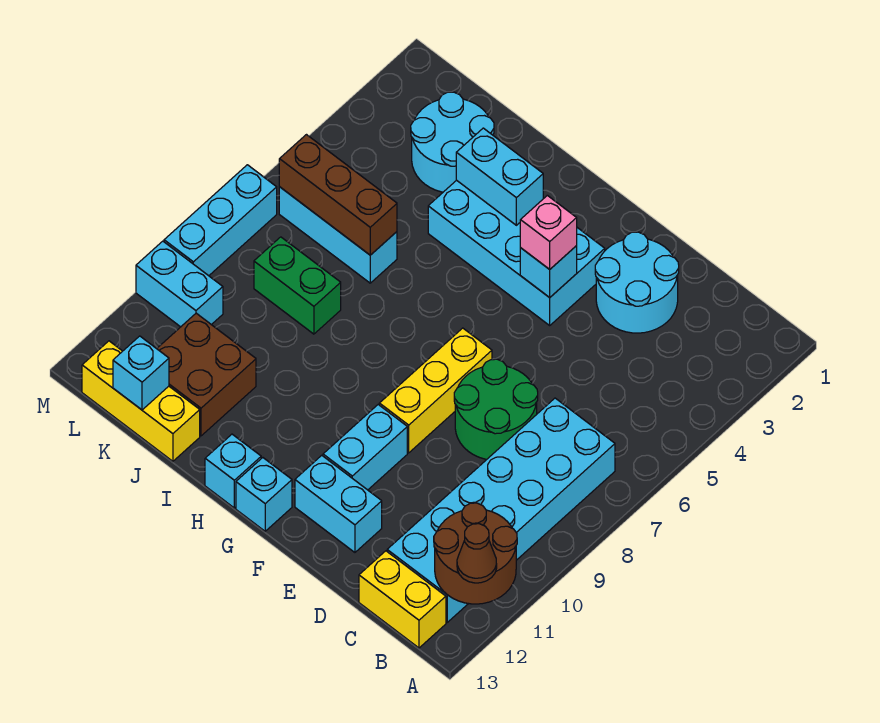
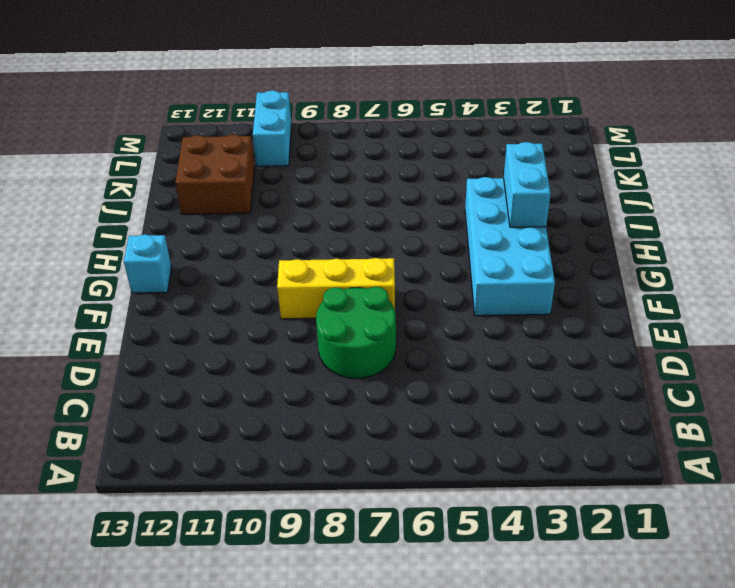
none -> cyan 2x6 brick [387,398,615,622]
none -> yellow 1x2 brick [359,551,446,648]
none -> cyan 2x2 round brick [595,232,679,333]

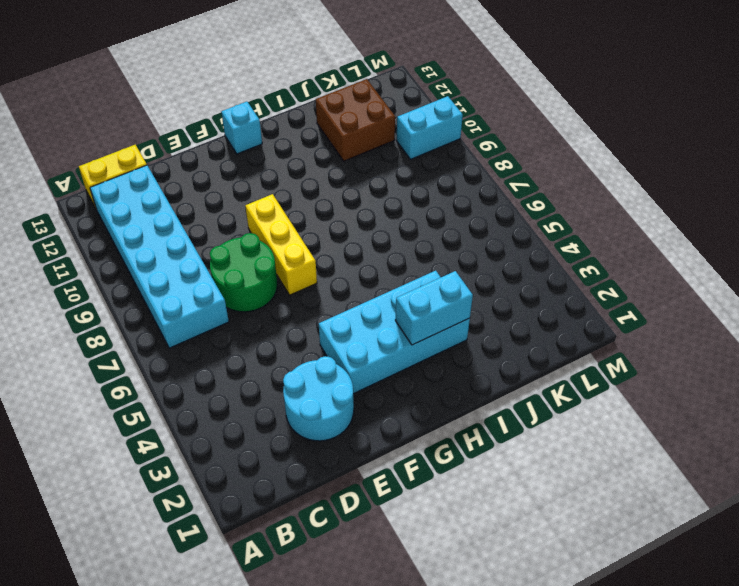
none -> cyan 1x2 brick [295,455,382,552]
none -> cyan 1x2 brick [323,405,407,490]
none -> cyan 1x1 brick [205,434,261,508]

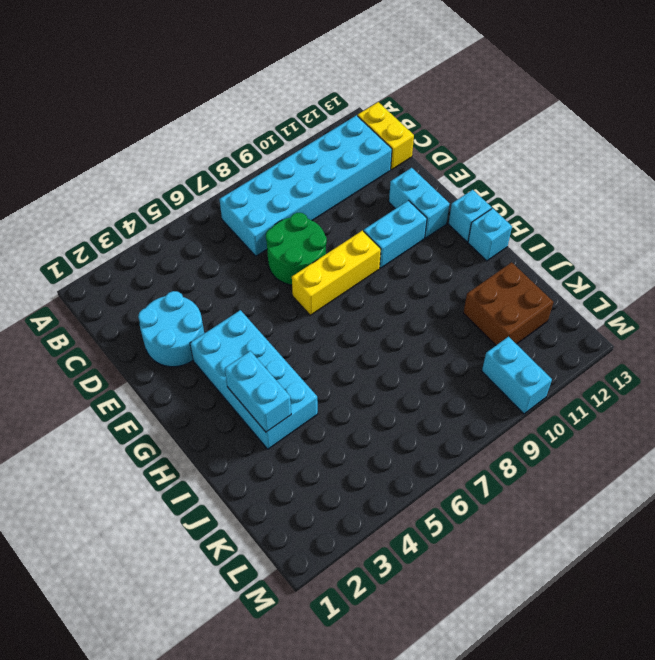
none -> cyan 2x2 round brick [411,92,494,192]
none -> cyan 1x3 brick [279,187,397,283]
none -> green 1x2 brick [254,237,341,334]

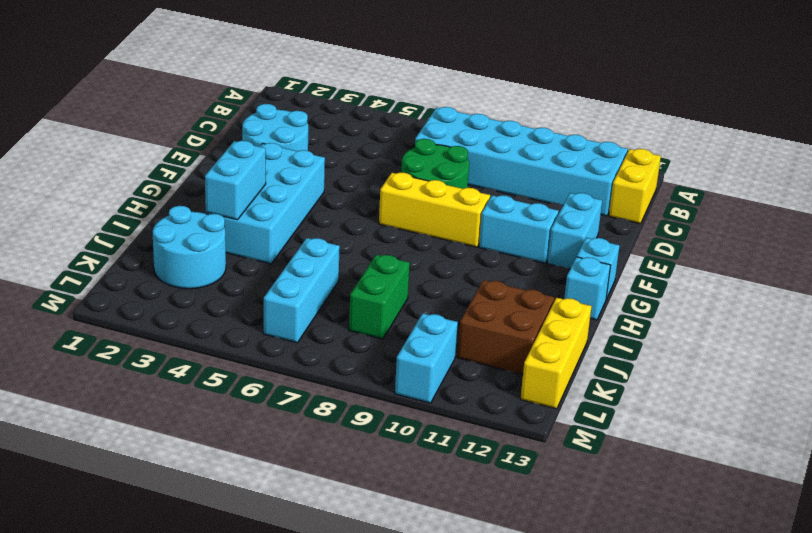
none -> cyan 1x3 brick [164,165,277,276]
none -> brown 2x2 round brick [434,503,517,604]
none -> cyan 1x1 brick [520,246,577,298]

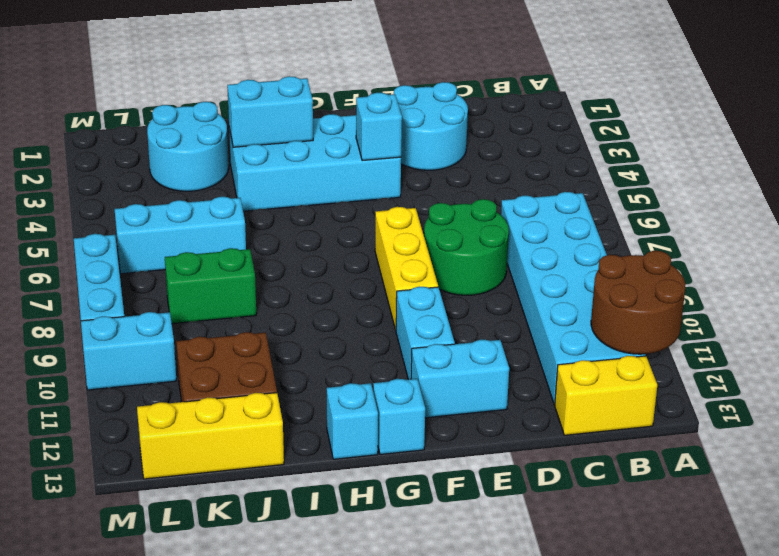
none -> brown 1x3 brick [279,135,397,255]
none -> cyan 1x1 brick [113,336,169,410]
none -> brown 1x1 cone [457,524,497,583]

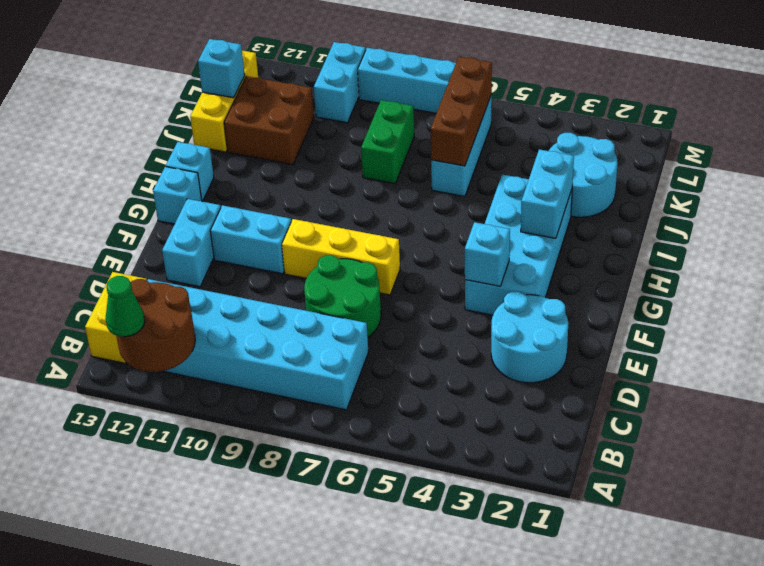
green 1x1 cone [106,276,145,337] -> brown 1x1 cone [457,524,497,583]
none -> pink 1x1 brick [520,195,577,269]

